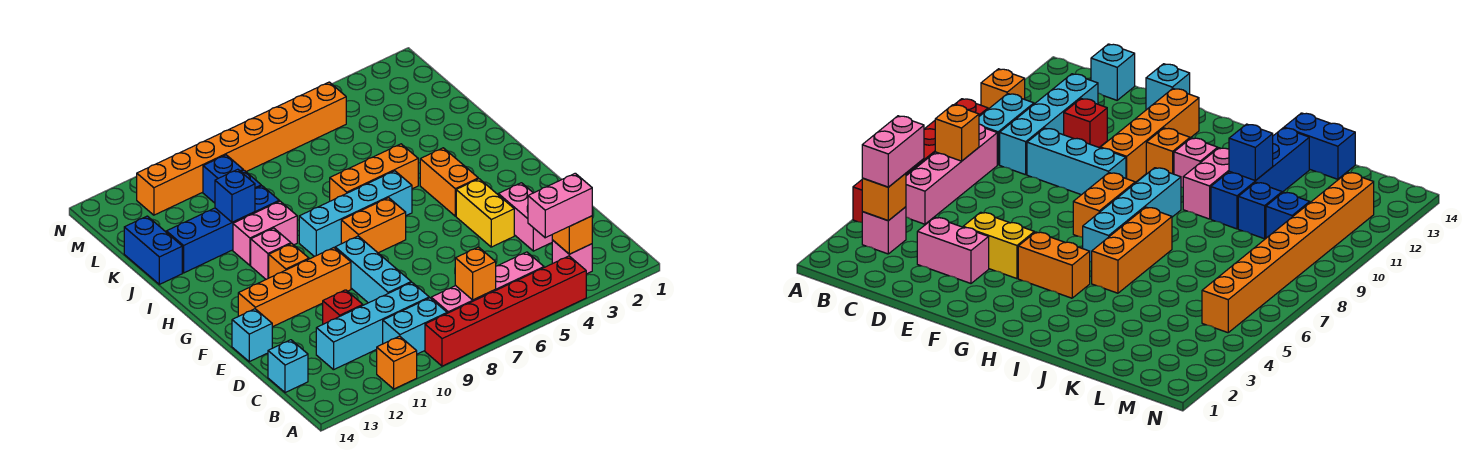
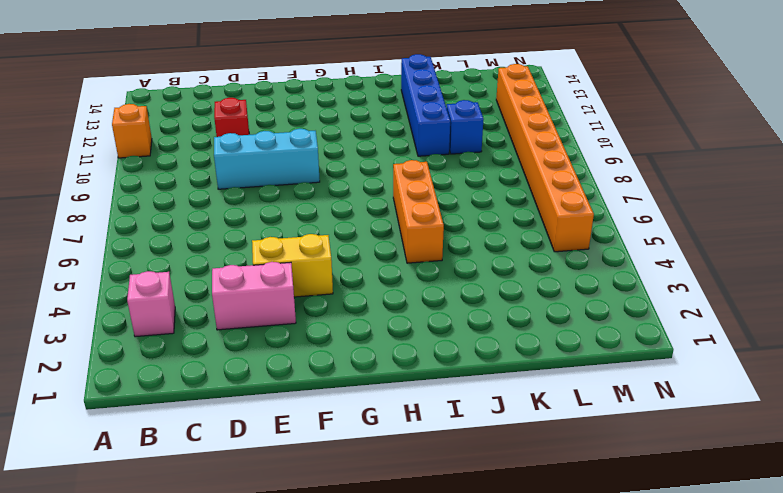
none -> red 1x6 brick [425,256,586,366]
none -> pink 1x4 brick [431,252,544,313]
none -> cyan 1x2 brick [383,298,447,354]

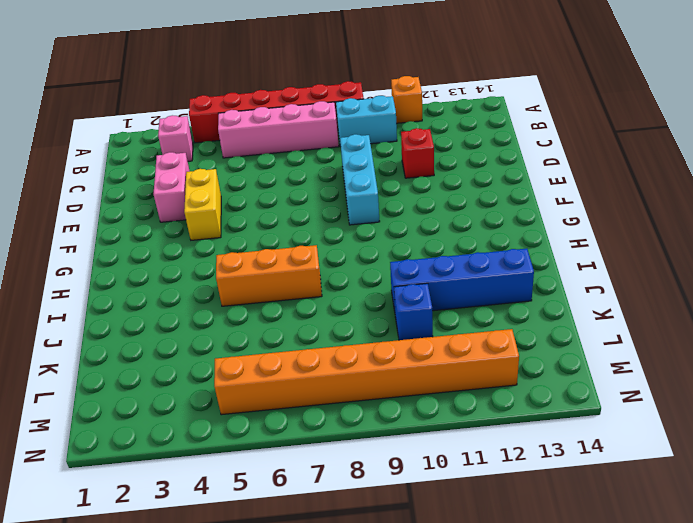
none -> cyan 1x4 brick [316,282,429,370]
none -> cyan 1x1 brick [268,340,308,393]
none -> cyan 1x1 brick [232,309,272,362]

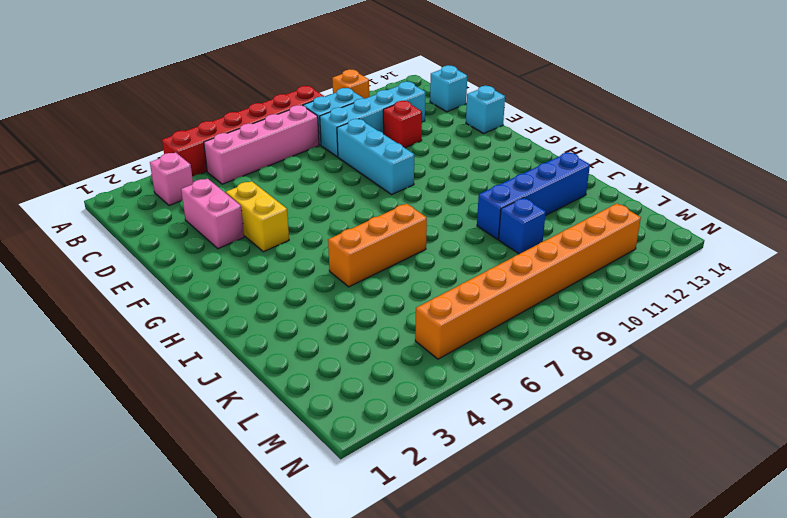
none -> orange 1x4 brick [238,248,351,327]
none -> orange 1x2 brick [420,148,478,216]
none -> orange 1x2 brick [341,198,406,253]

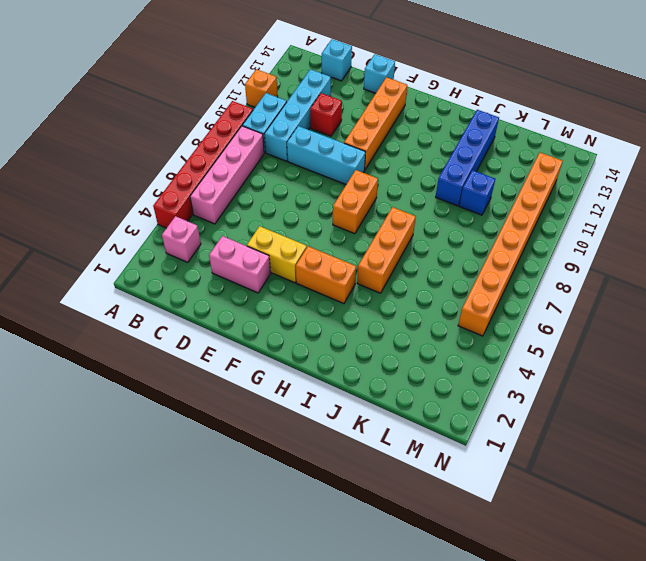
none -> orange 1x1 brick [269,244,309,278]
none -> cyan 1x4 brick [299,171,412,257]
none -> pink 1x1 brick [251,228,291,279]

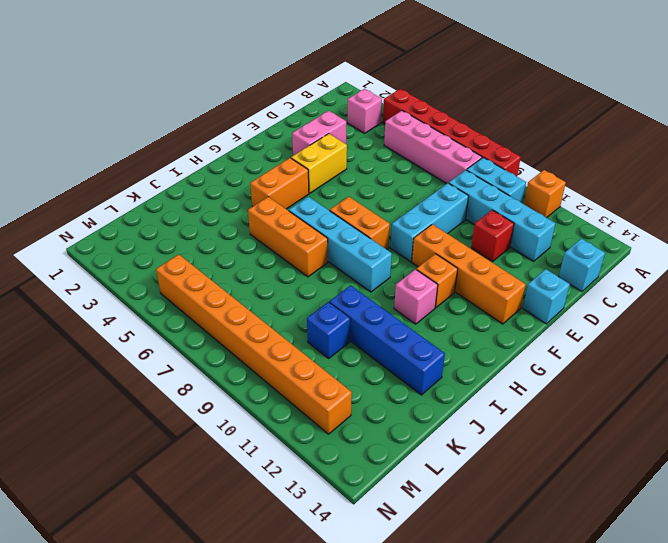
none -> pink 1x2 brick [233,201,297,265]
none -> blue 1x2 brick [124,216,182,284]
none -> blue 1x1 brick [203,155,243,203]

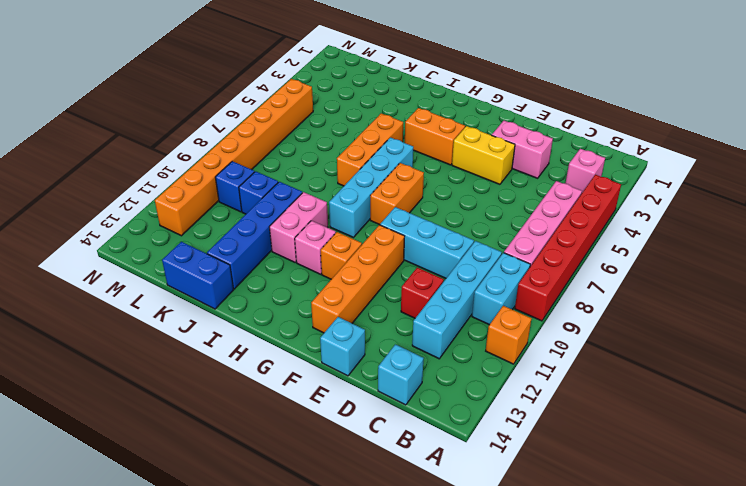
none -> orange 1x1 brick [552,216,592,254]
none -> orange 1x1 brick [455,247,496,300]
none -> blue 1x1 brick [215,169,255,222]

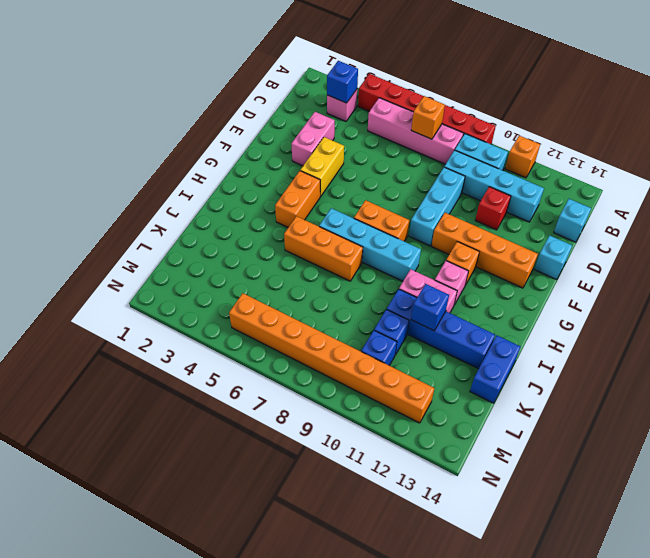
blue 1x1 brick [327,61,358,103] -> orange 1x1 brick [552,216,592,254]
none -> pink 1x2 brick [528,173,592,238]

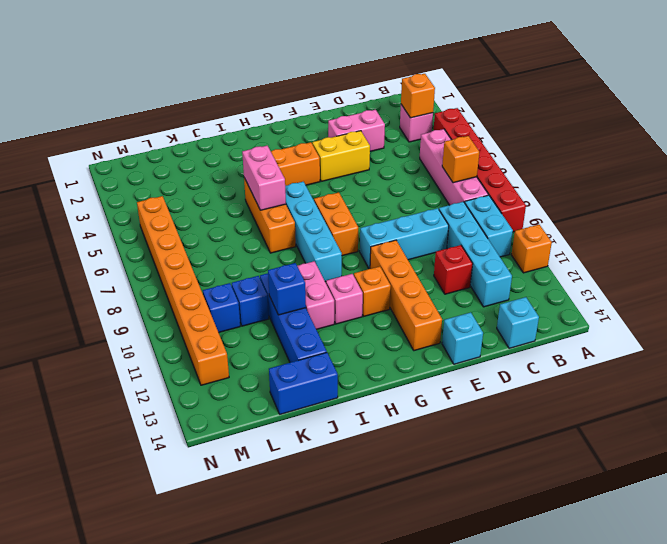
pink 1x2 brick [242,146,286,210] -> pink 1x2 brick moved to [528,173,592,238]

